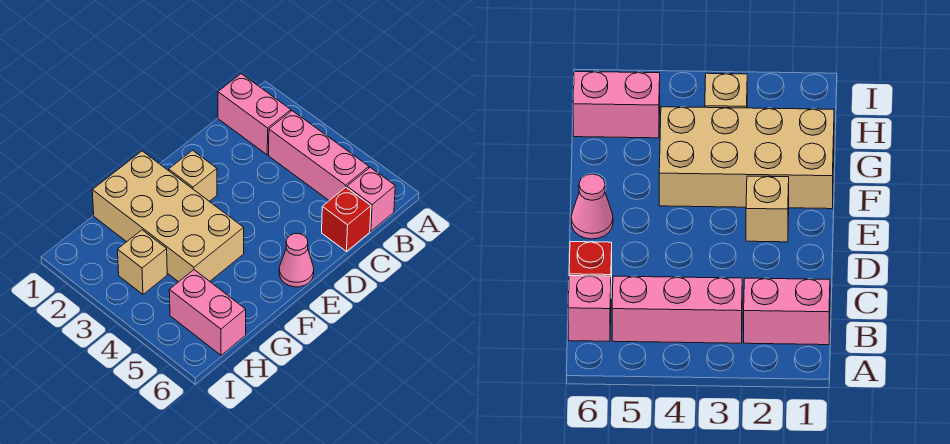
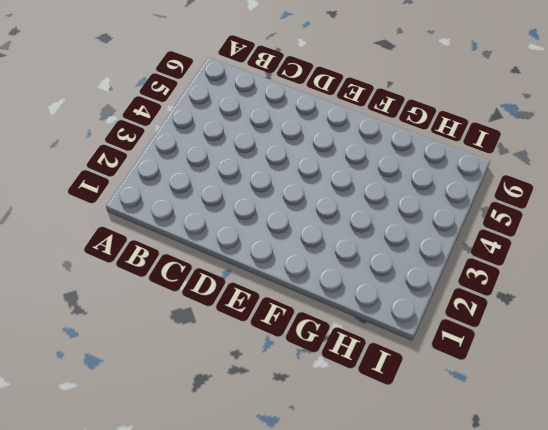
none -> pink 1x2 brick [218,74,291,155]
none -> pink 1x3 brick [269,111,369,200]

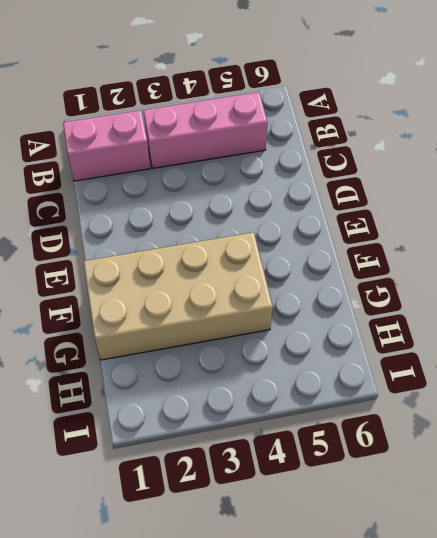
none -> pink 1x1 brick [347,167,395,231]
none -> red 1x1 brick [322,187,371,251]

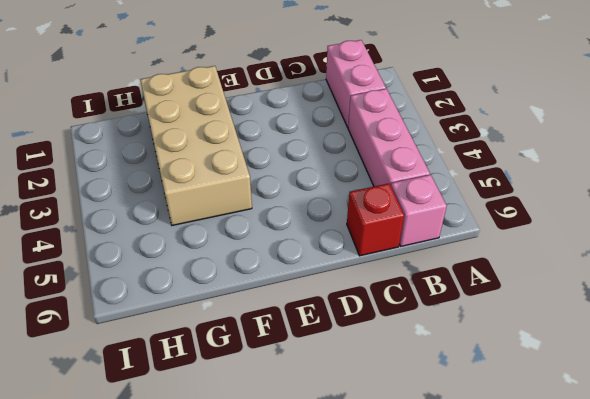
none -> tan 1x1 brick [169,150,217,201]
none -> pink 1x1 cone [279,234,314,287]

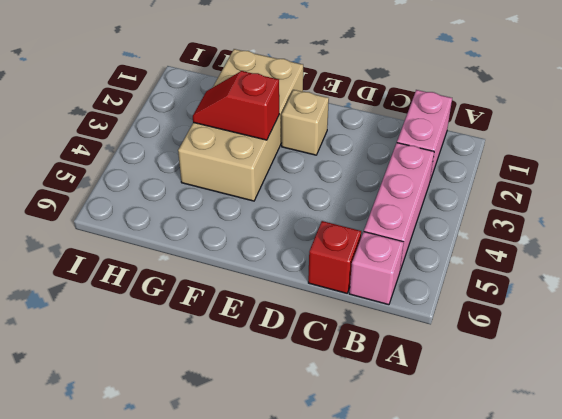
red 1x2 slope [193,71,279,140] -> none
none -> pink 1x1 cone [279,234,314,287]
none -> tan 1x1 brick [118,230,167,294]

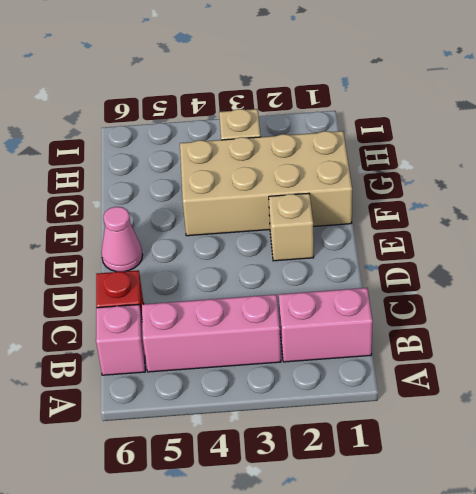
none -> pink 1x2 brick [169,270,246,355]

